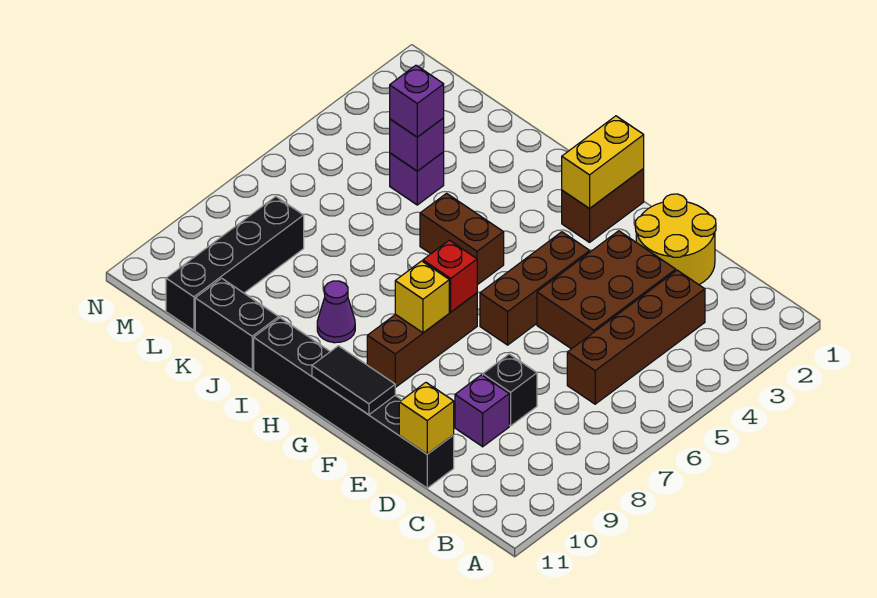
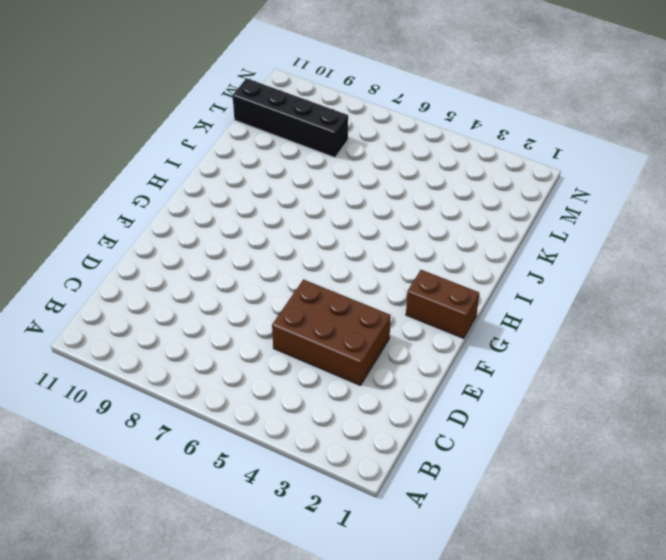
none -> brown 1x4 brick [567,270,705,404]
none -> yellow 2x2 round brick [635,194,716,285]
none -> black 1x1 brick [483,354,537,426]

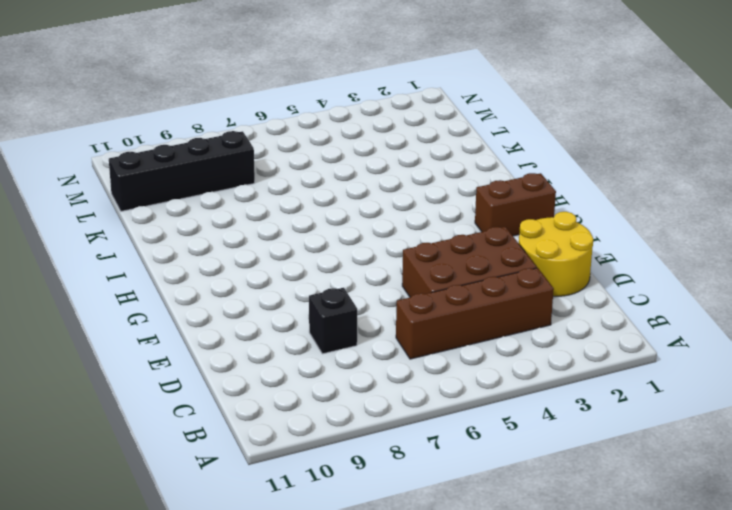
none -> purple 1x1 brick [455,375,509,447]
none -> black 1x6 brick [254,318,454,488]
none -> brown 1x3 brick [480,232,590,345]

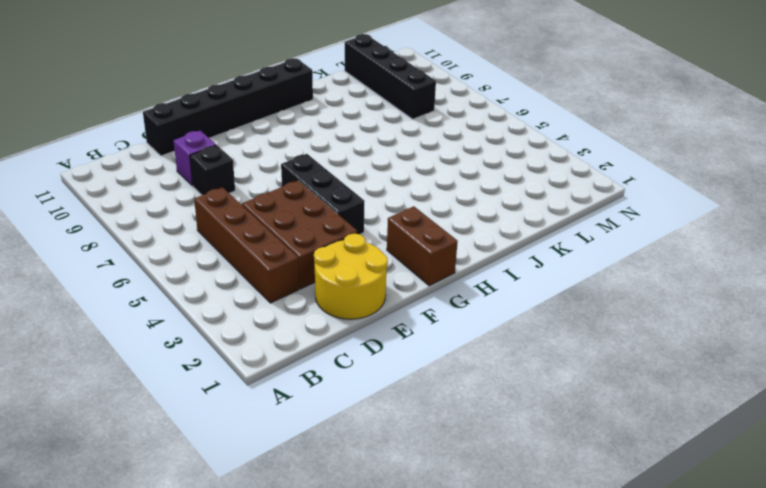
black 1x3 brick [281,154,365,234] -> brown 1x3 brick [480,232,590,345]
none -> brown 1x3 brick [367,293,477,388]
none -> brown 1x2 brick [420,193,504,285]
none -> purple 1x1 cone [317,281,355,343]

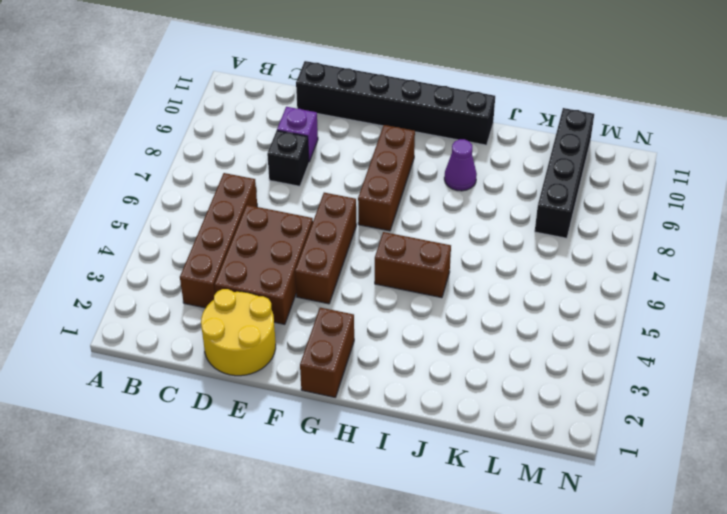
none -> black 1x2 brick [195,278,279,370]
none -> purple 1x1 brick [390,152,444,205]
none -> yellow 1x1 brick [399,383,454,454]

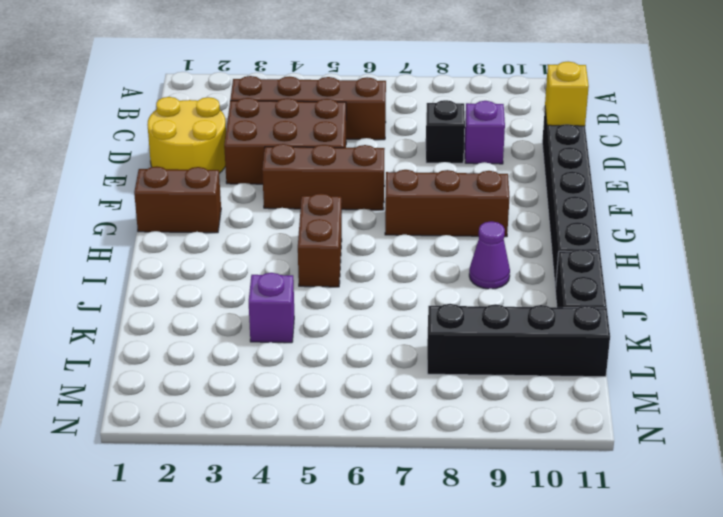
none -> black 1x2 tile [312,346,395,415]
none -> yellow 1x2 brick [562,116,644,209]
none -> red 1x1 brick [423,240,477,312]

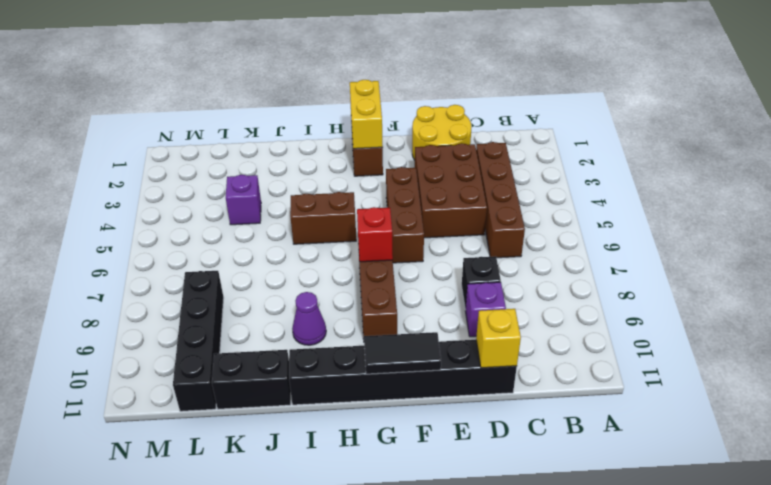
none -> yellow 1x1 brick [395,261,449,333]
none -> purple 1x1 brick [390,118,444,171]
none -> purple 1x1 brick [390,65,444,137]

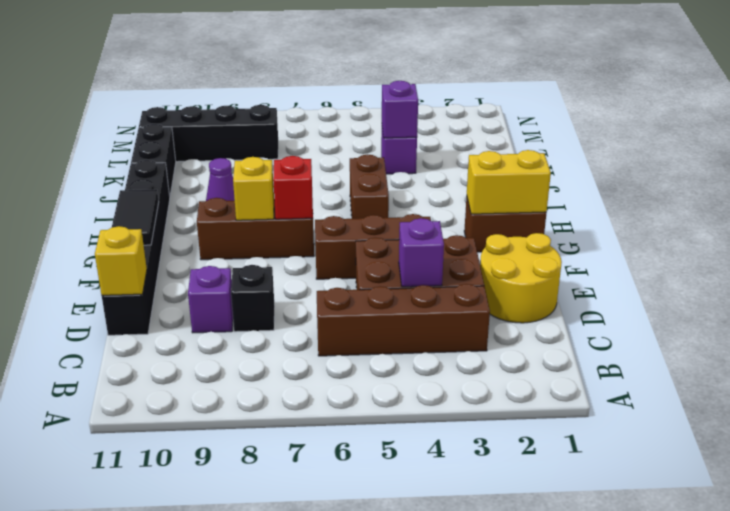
purple 1x1 brick [399,218,444,287] -> purple 1x1 brick moved to [390,65,444,137]

